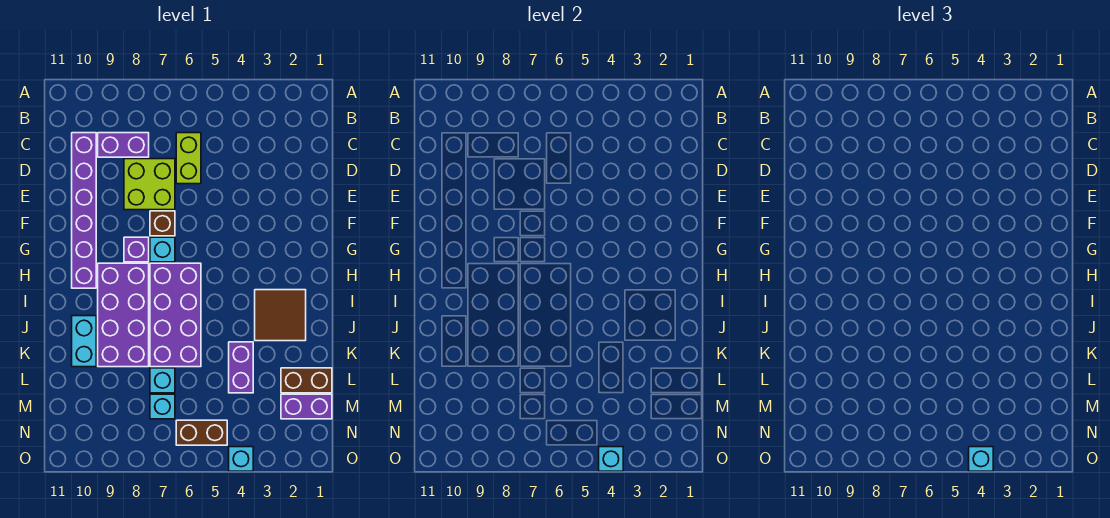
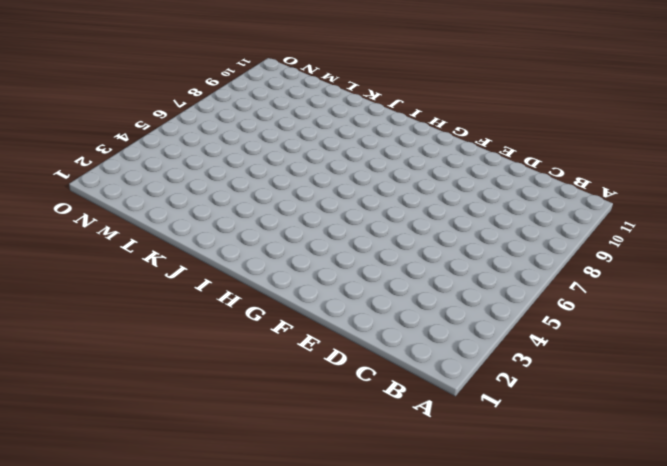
none -> lime 1x2 brick [176,133,201,184]
none -> purple 1x2 brick [98,133,149,157]
none -> purple 1x6 brick [72,133,96,288]

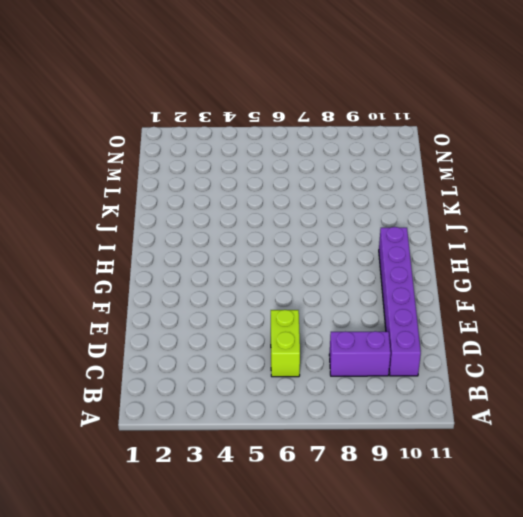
none -> lime 2x2 brick [124,159,175,210]
none -> brown 1x1 brick [150,211,175,236]
none -> cyan 1x1 brick [150,237,175,262]

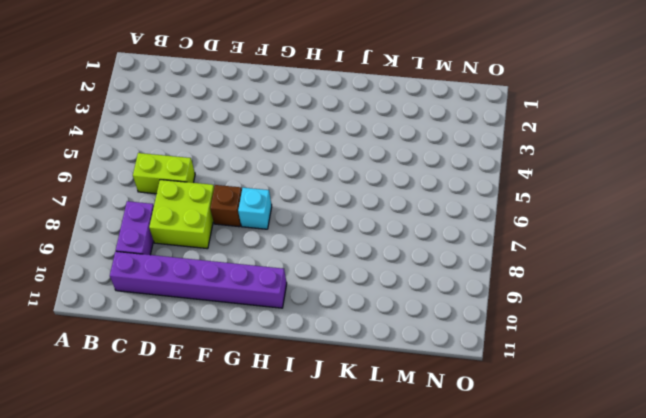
none -> purple 1x1 brick [124,237,149,262]
none -> purple 2x4 brick [150,263,201,367]
none -> purple 2x4 brick [98,263,149,367]

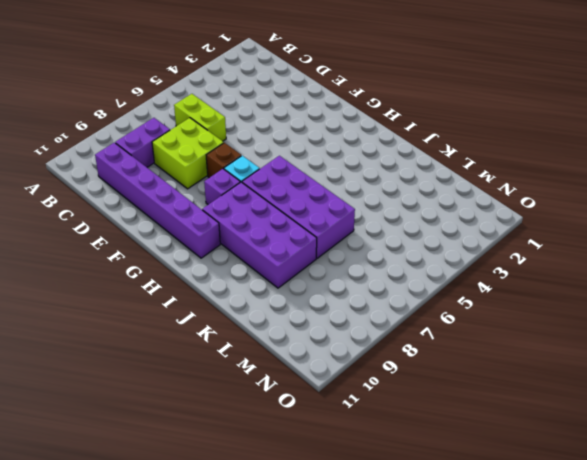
none -> brown 2x2 tile [255,290,306,341]
none -> cyan 1x2 brick [72,316,96,367]
none -> purple 1x2 brick [229,342,253,393]

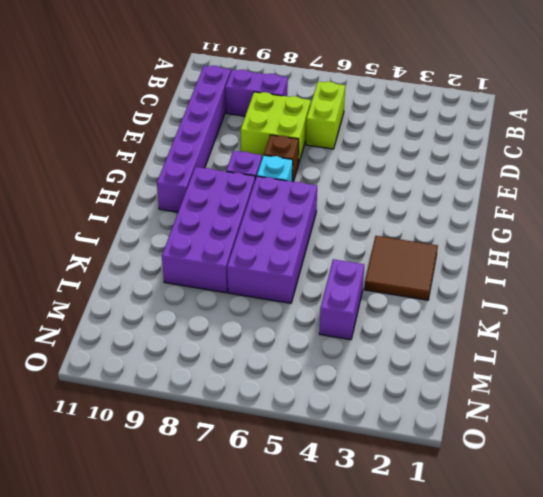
none -> cyan 1x2 brick [72,316,96,367]
none -> brown 1x2 brick [281,368,332,393]
none -> cyan 1x1 brick [150,368,175,393]

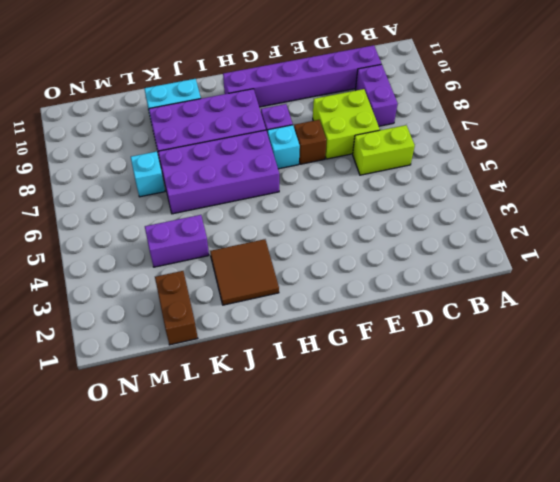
none -> purple 1x2 brick [281,394,332,419]
none -> cyan 1x1 brick [150,394,175,419]
none -> brown 1x2 brick [176,420,227,445]

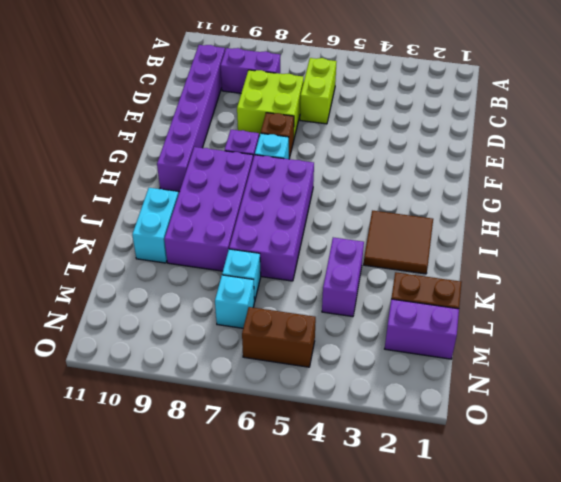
none -> cyan 1x1 brick [229,447,253,471]
none -> cyan 1x1 brick [599,447,623,471]
none -> cyan 1x1 brick [969,447,993,471]

